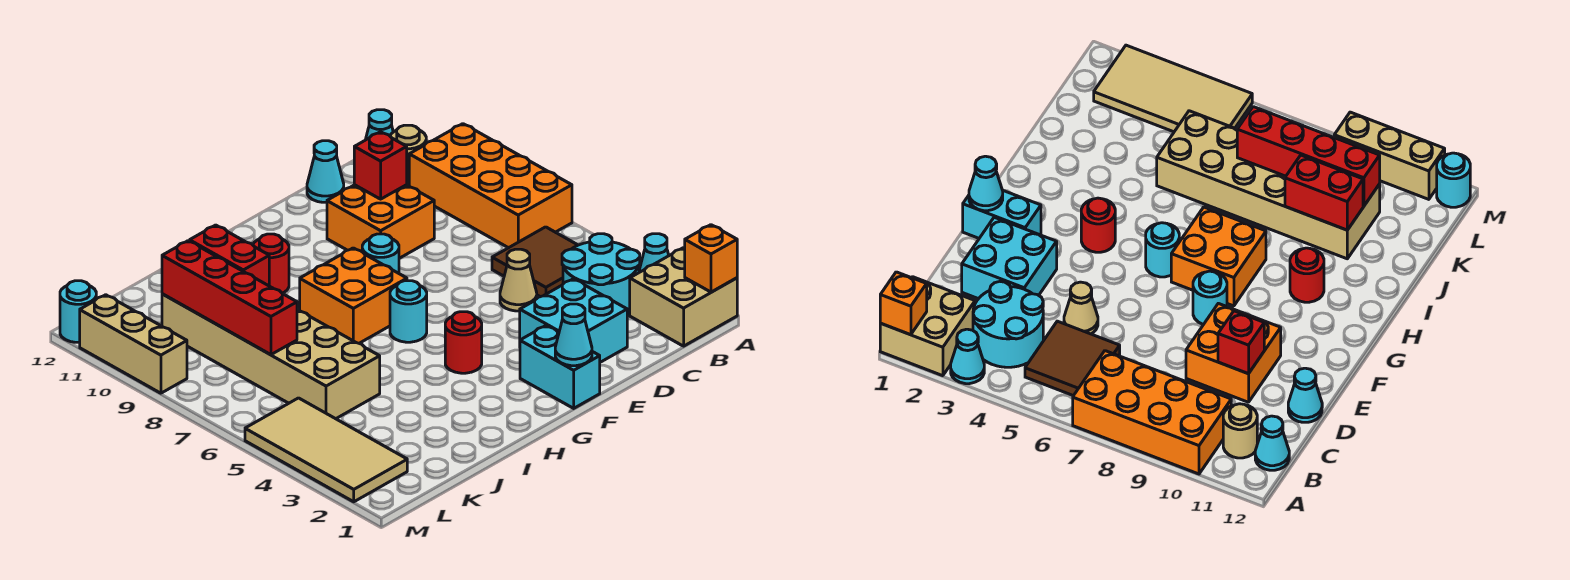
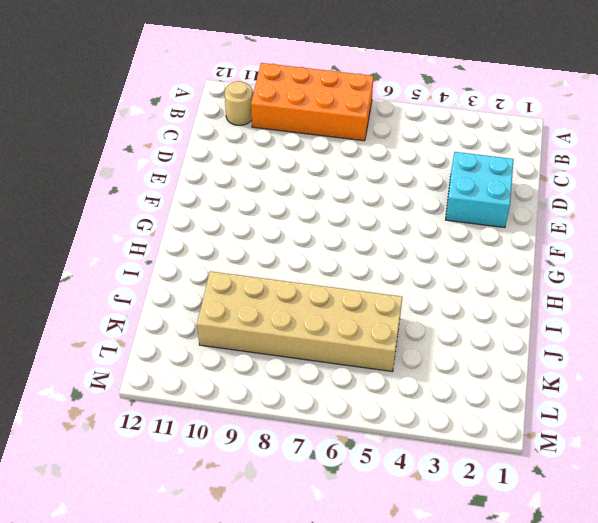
none -> tan 2x2 brick [630,248,737,346]
none -> cyan 1x1 cone [639,234,669,272]
none -> cyan 2x2 round brick [562,234,640,316]

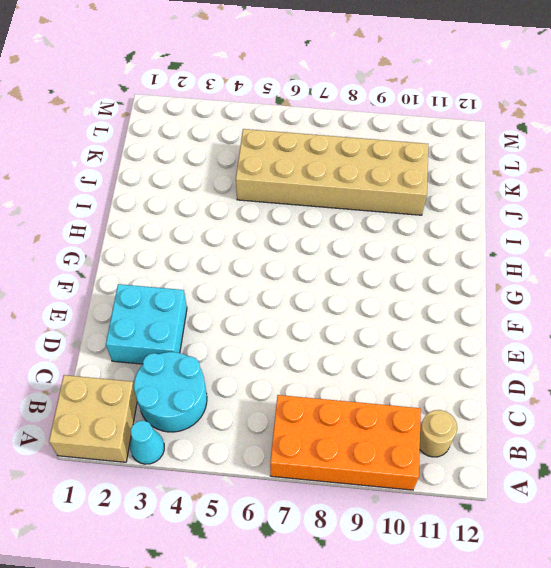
none -> brown 2x2 tile [492,227,578,297]
none -> cyan 1x1 cone [366,110,393,140]
none -> tan 1x1 cone [500,249,537,311]

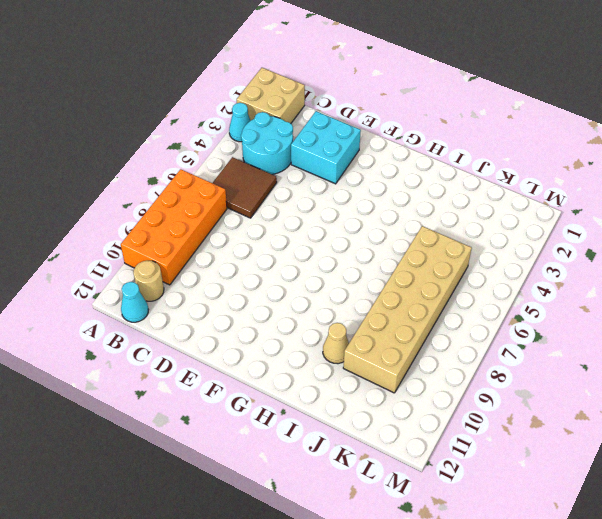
tan 1x1 cone [323,323,349,364] -> tan 1x1 cone moved to [500,249,537,311]
none -> orange 2x2 brick [327,185,434,258]
none -> cyan 1x1 cone [307,141,344,202]
none -> cyan 1x2 brick [520,326,600,408]

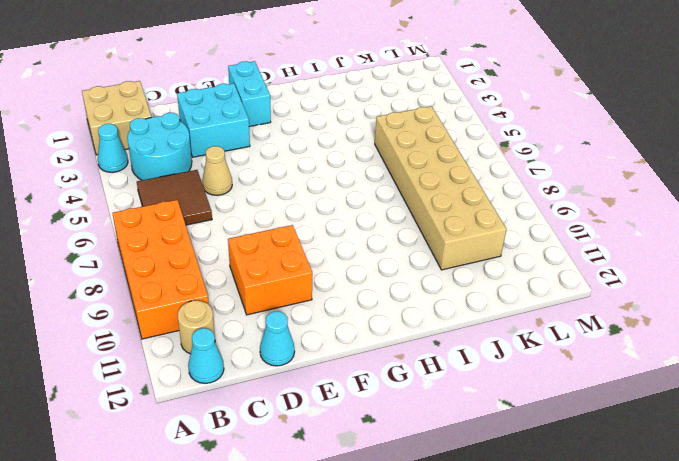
none -> cyan 1x1 round brick [362,234,399,273]
none -> red 1x1 round brick [445,312,482,373]
none -> cyan 1x1 round brick [390,281,427,342]

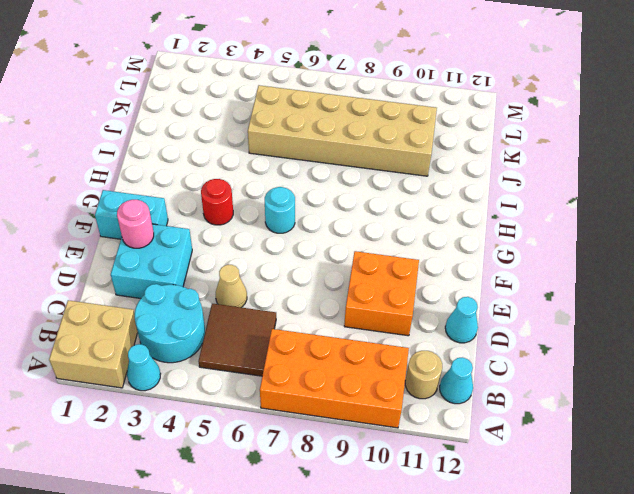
pink 1x1 round brick [117,200,154,248] -> none
none -> cyan 1x1 round brick [362,234,399,273]
none -> orange 2x2 brick [300,248,407,343]
none -> red 1x1 round brick [253,234,289,293]

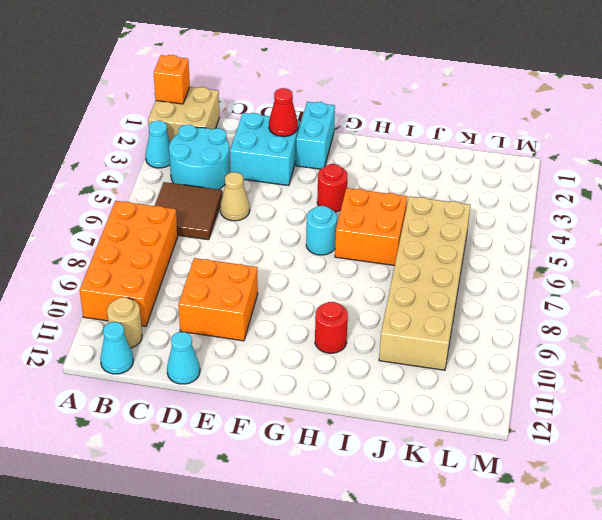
red 1x1 cone [269,88,298,137] -> none
orange 2x2 brick [335,188,407,266] -> orange 2x2 brick moved to [300,248,407,343]
none -> cyan 1x1 round brick [362,234,399,273]
none -> tan 2x4 tile [245,398,407,502]
none -> tan 1x3 brick [80,295,187,393]

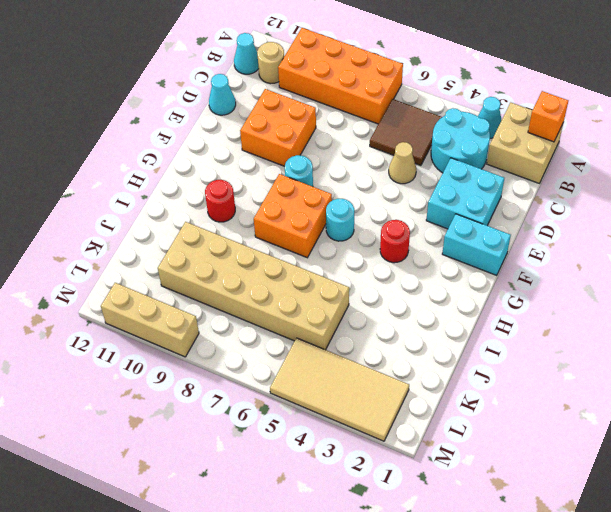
none -> cyan 1x1 round brick [60,281,96,342]
none -> red 1x1 brick [354,132,407,199]
none -> cyan 1x1 cone [555,304,592,366]

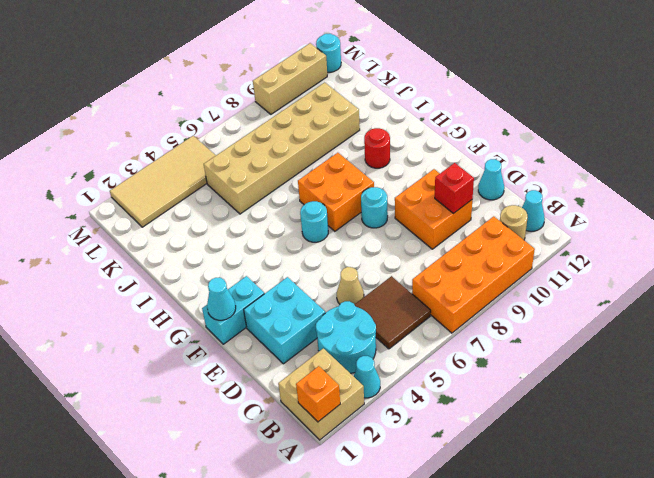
none -> red 1x1 round brick [445,312,482,373]
none -> red 1x2 brick [190,225,269,286]
none -> red 1x4 brick [162,241,297,355]

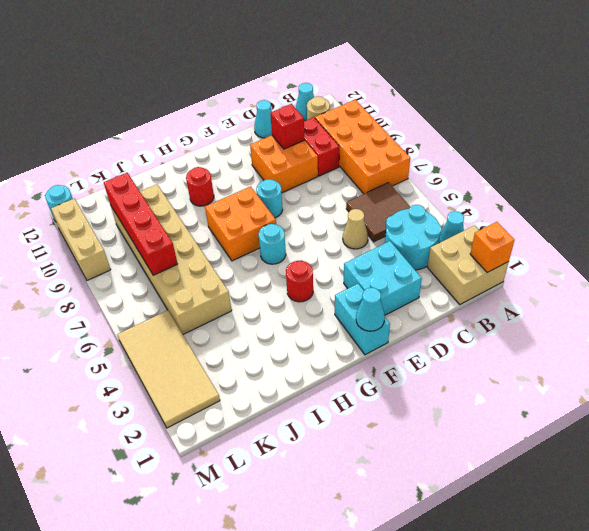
red 1x2 brick [304,117,339,176] -> red 1x2 brick moved to [190,225,269,286]

